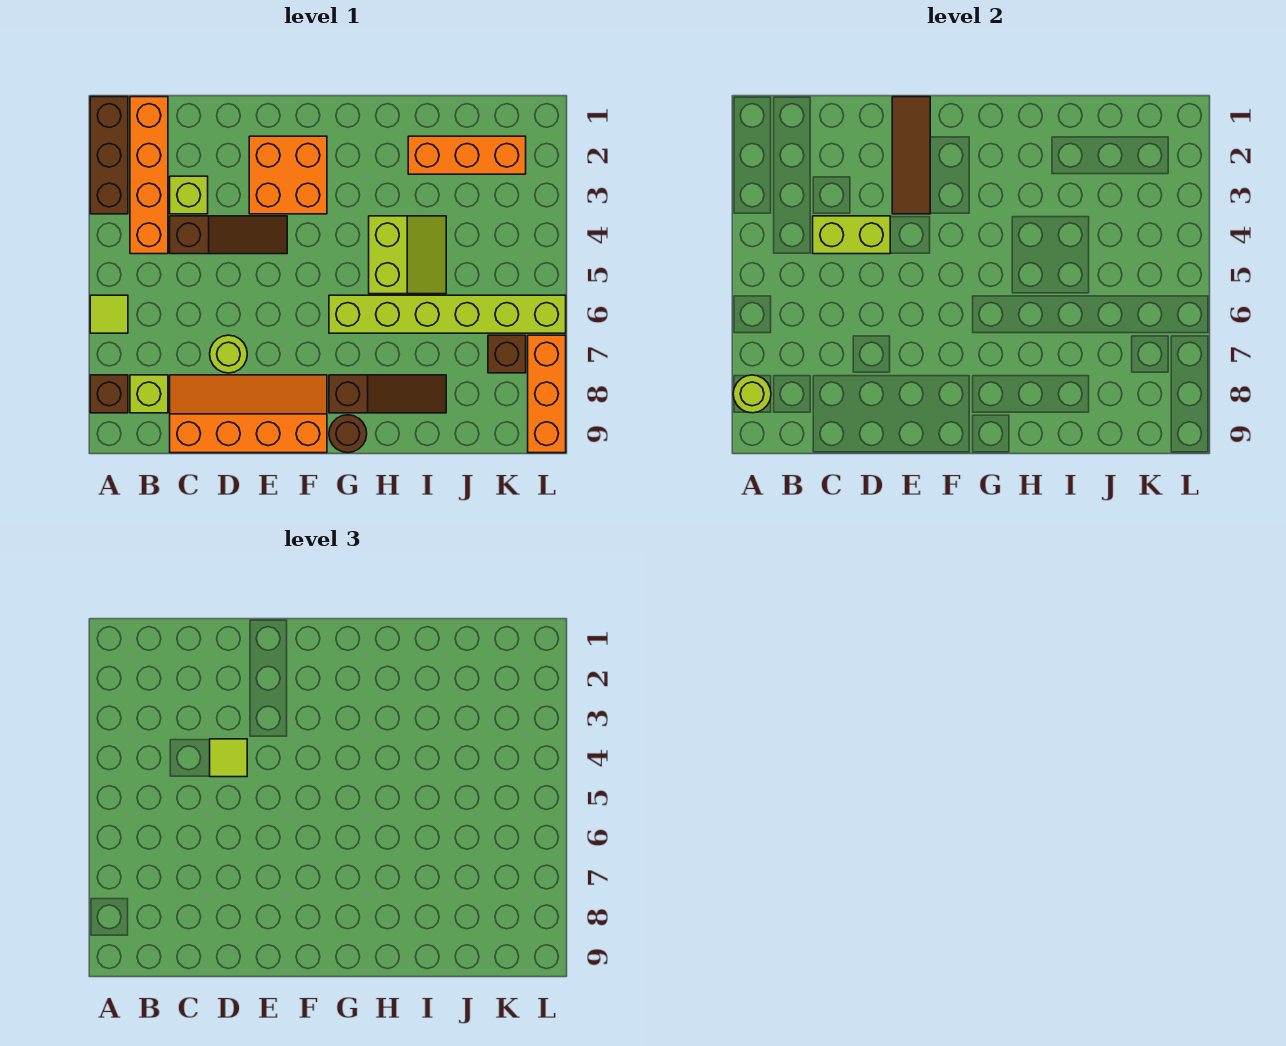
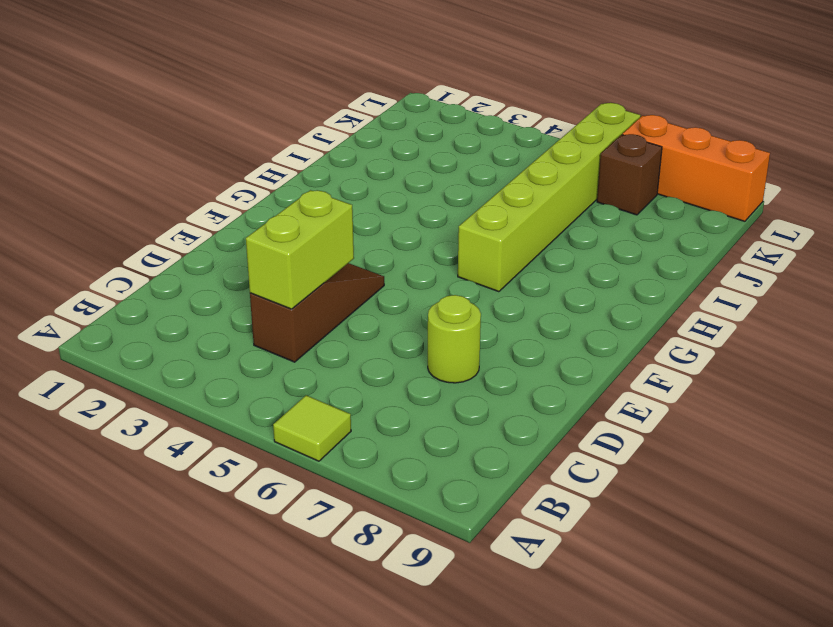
none -> brown 1x3 brick [90,97,128,214]
none -> brown 1x1 brick [90,375,128,413]
none -> orange 1x4 brick [130,97,168,254]

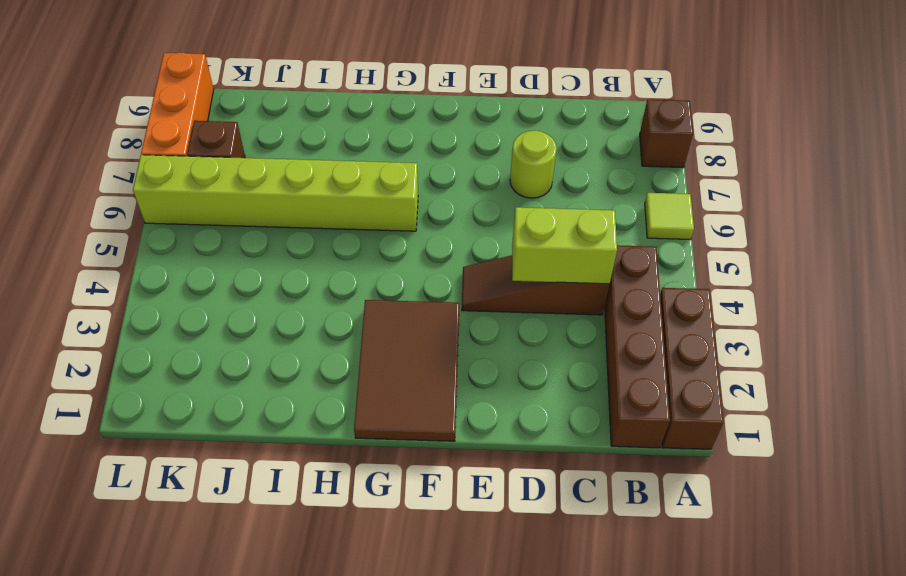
brown 1x4 brick [605,245,670,448] -> orange 1x4 brick [130,97,168,254]
brown 2x3 tile [354,300,459,441] -> orange 2x2 brick [249,136,327,214]
none -> lime 1x1 brick [130,375,168,413]
none -> lime 1x1 brick [170,176,208,214]
none -> orange 2x4 slope [170,375,327,453]

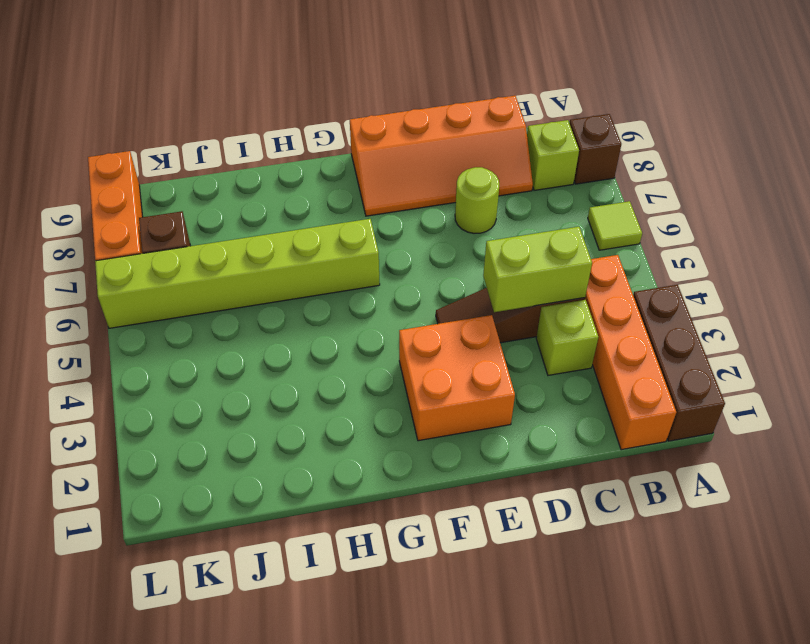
none -> brown 1x3 slope [329,375,446,413]
none -> brown 1x1 round brick [329,415,367,453]
none -> lime 2x2 slope [369,216,446,294]

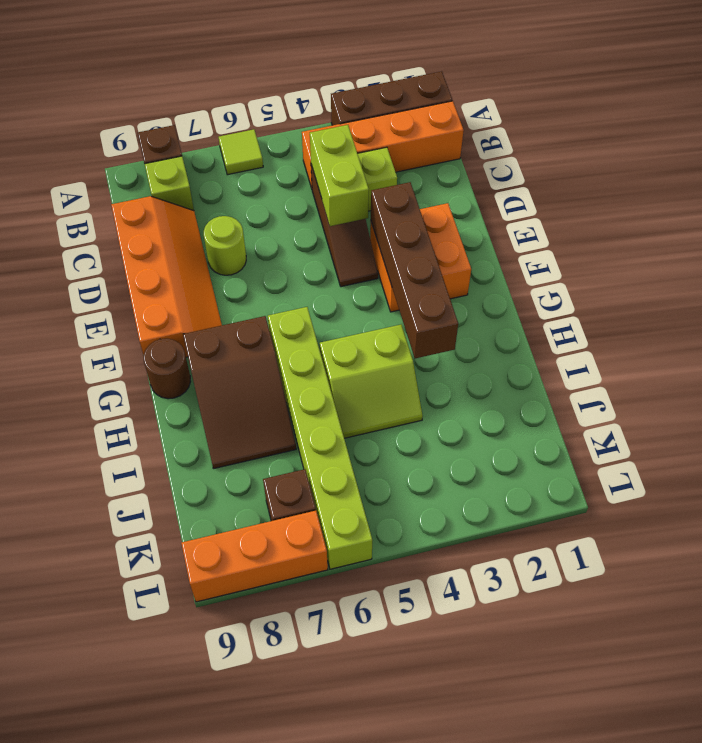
brown 1x4 brick [371,182,458,358] -> brown 1x3 tile [892,97,930,214]
brown 2x3 slope [183,316,296,469] -> brown 1x3 slope [329,375,446,413]
none -> orange 1x3 brick [408,136,526,174]
none -> lime 1x1 round brick [733,375,771,413]
none -> lime 1x1 tile [210,739,247,777]

